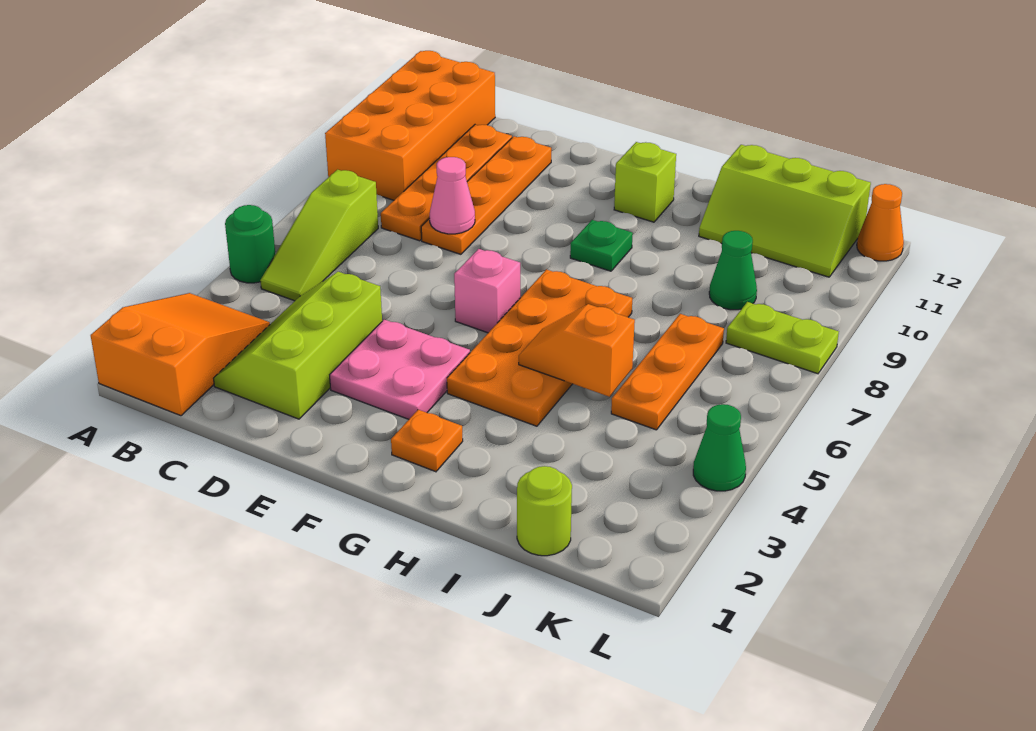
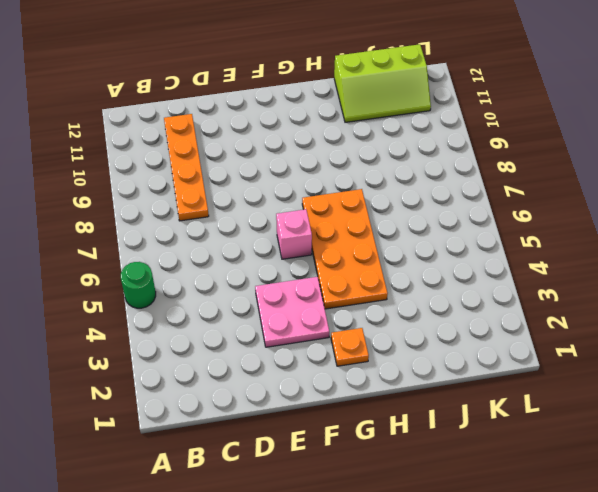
none -> orange 2x3 slope [91,293,270,416]
none -> orange 2x4 brick [325,51,495,200]
none -> lime 1x3 slope [260,170,378,301]

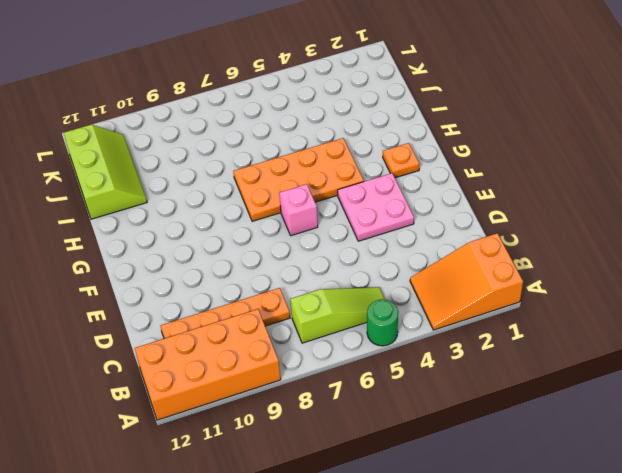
none -> lime 2x3 slope [213,272,382,419]
none -> orange 1x4 plate [421,136,551,254]
none -> green 1x1 plate [570,220,633,271]

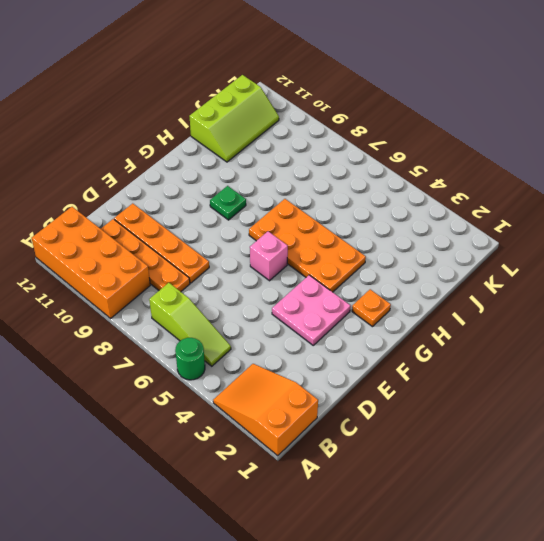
none -> lime 2x3 slope [213,272,382,419]
none -> lime 1x1 brick [614,142,676,222]
none -> lime 1x1 round brick [517,466,572,556]

